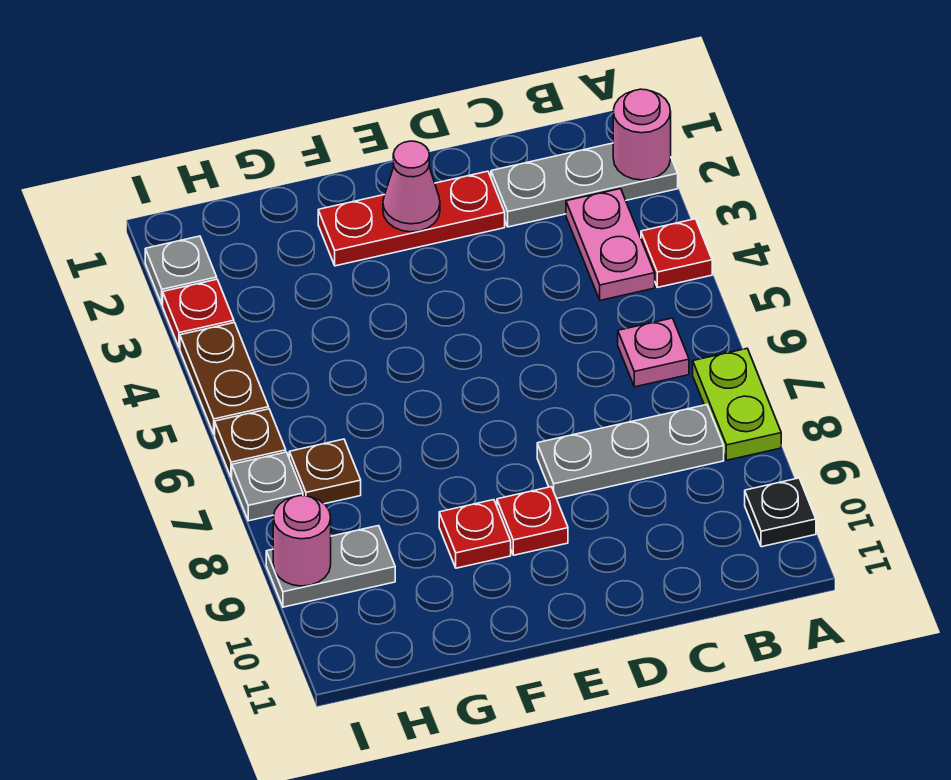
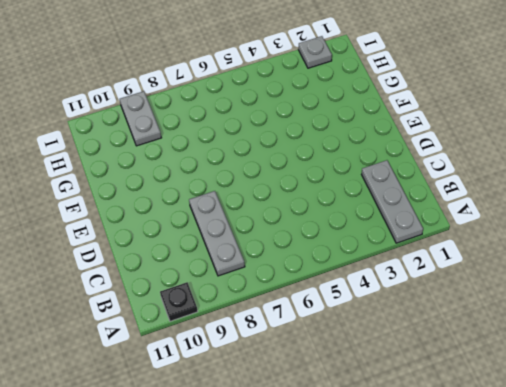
none -> red 1x1 plate [641,219,712,288]
none -> lime 1x2 plate [693,349,781,460]
none -> pink 1x2 plate [566,189,655,300]

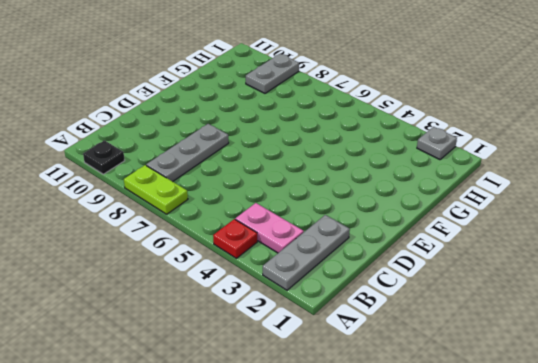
none -> pink 1x1 plate [618,318,689,387]
none -> red 1x3 plate [318,171,505,266]
none -> red 1x1 plate [497,487,568,555]

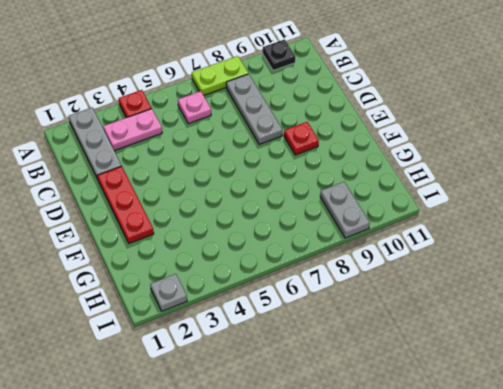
none -> red 1x1 plate [439,500,511,568]
none -> brown 1x1 plate [289,439,361,504]
none -> red 1x1 plate [163,279,234,348]

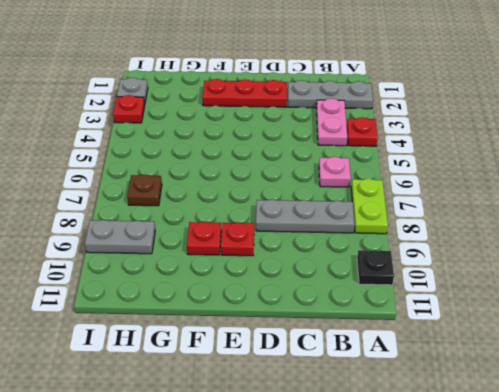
none -> brown 1x2 plate [180,323,269,434]
none -> brown 1x1 plate [215,409,286,478]
none -> grey 1x1 plate [232,452,303,521]

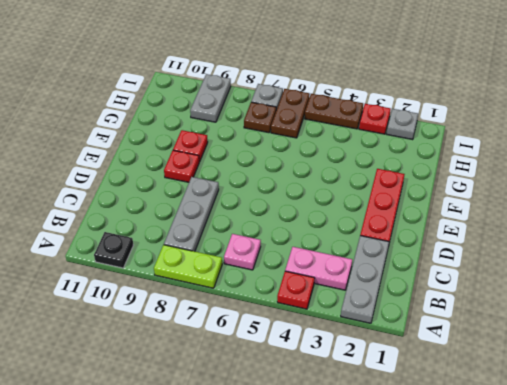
brown 1x2 plate [271,89,310,138] -> brown 1x1 plate [215,409,286,478]
none -> pink 1x1 round brick [613,89,671,180]
none -> pink 1x1 cone [383,141,440,232]
none -> pink 1x1 round brick [273,496,331,586]

